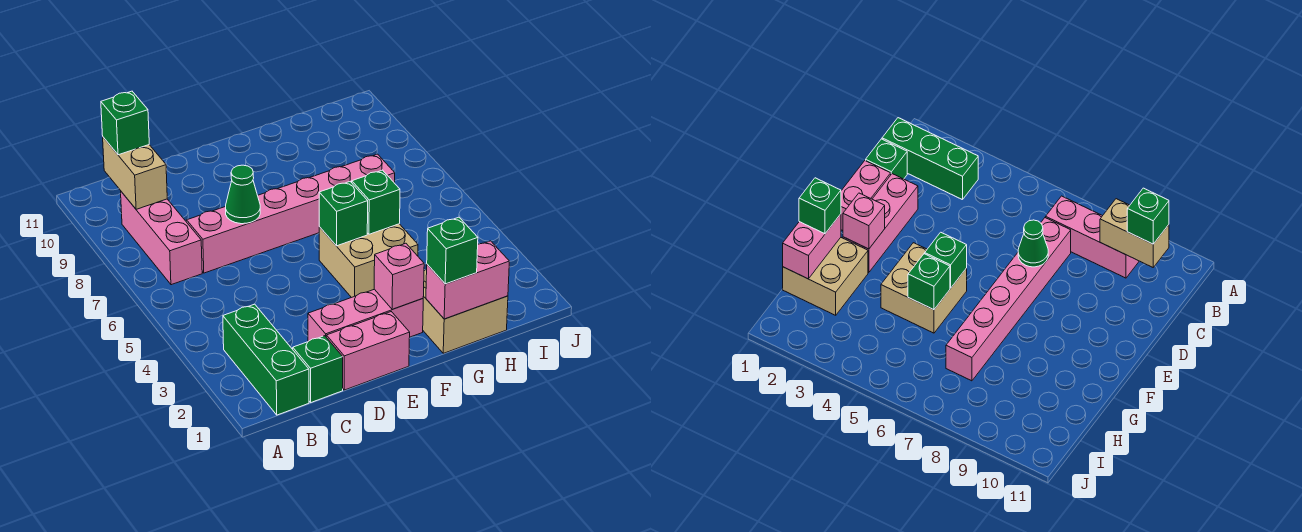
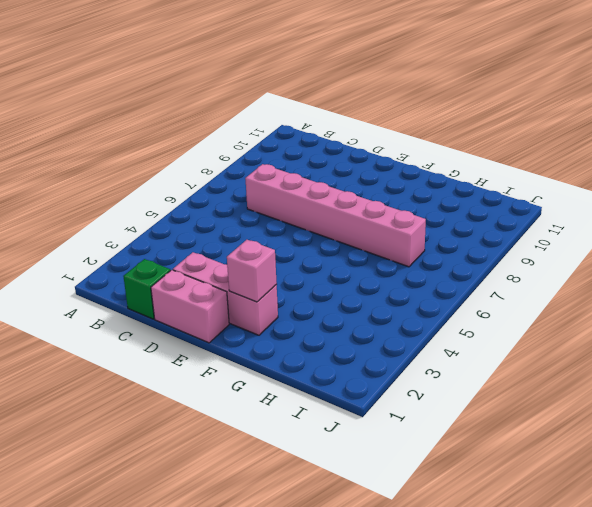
none -> green 1x3 brick [223,304,309,415]
none -> pink 1x3 brick [121,192,202,285]
none -> tan 2x2 brick [319,224,418,298]

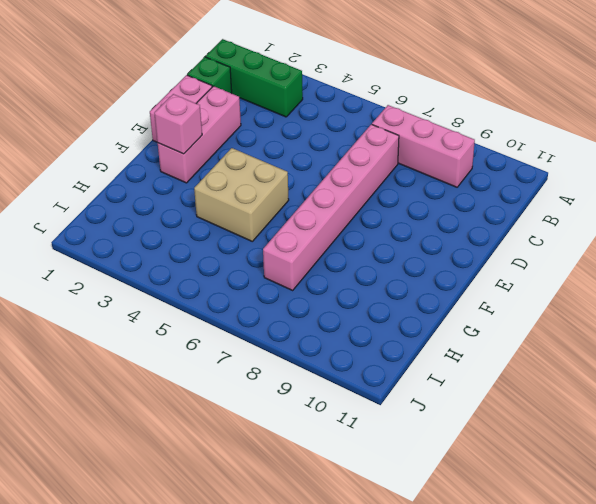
none -> tan 2x2 brick [423,270,508,353]
none -> tan 1x2 brick [103,137,167,209]
none -> green 1x1 cone [226,165,260,224]

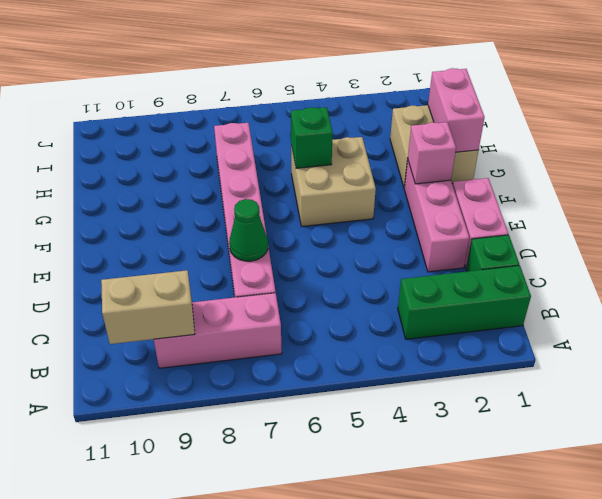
none -> green 1x1 brick [319,182,368,246]
none -> green 1x1 brick [101,91,149,155]
none -> green 1x1 brick [427,217,478,284]

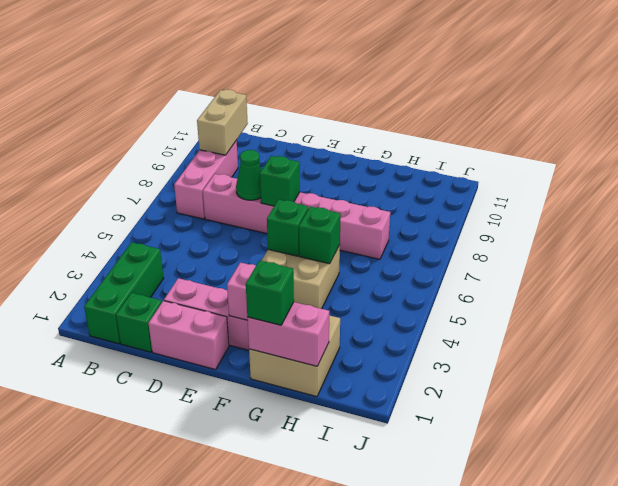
green 1x1 brick [260,156,300,206] -> green 1x1 brick moved to [101,91,149,155]

